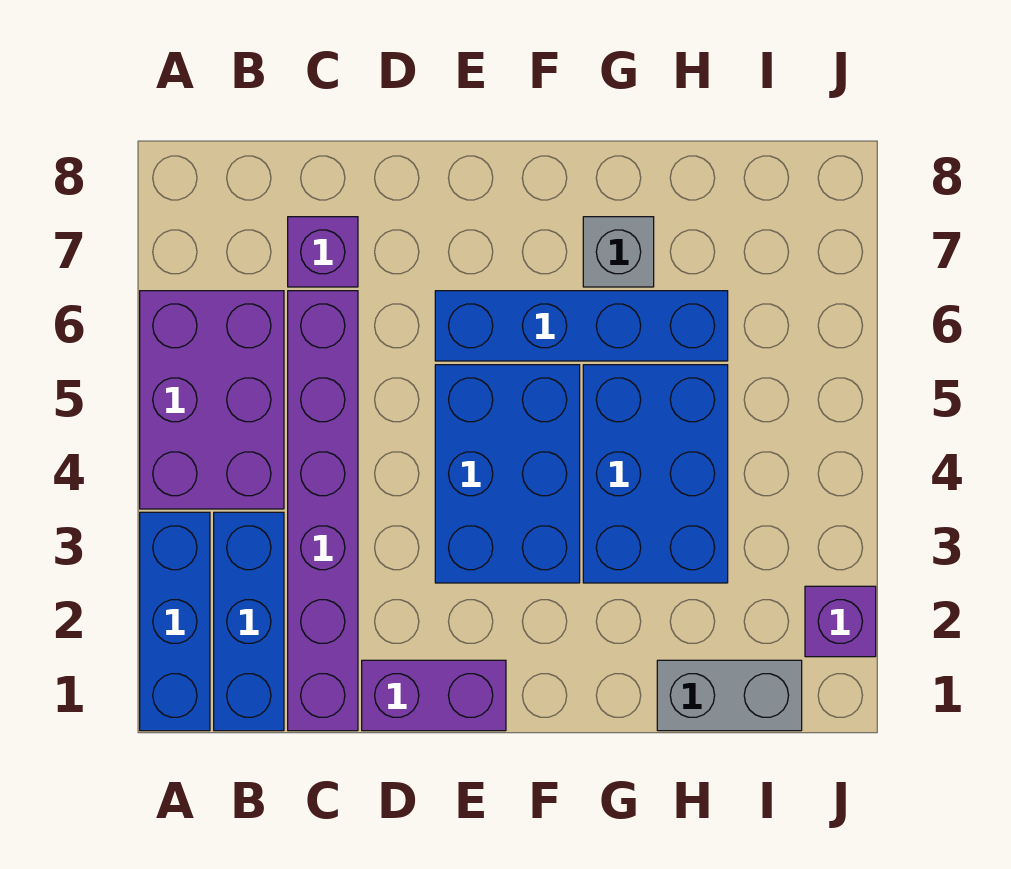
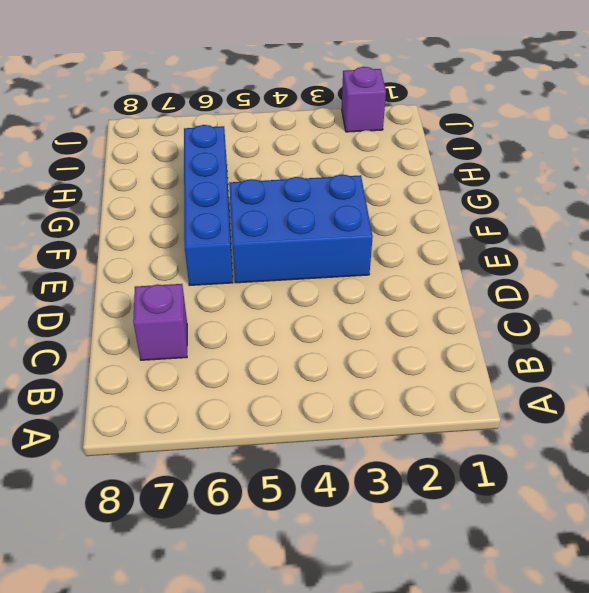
none -> blue 1x3 brick [140,512,210,731]
none -> purple 2x3 brick [140,291,284,509]
none -> blue 1x3 brick [214,512,284,731]

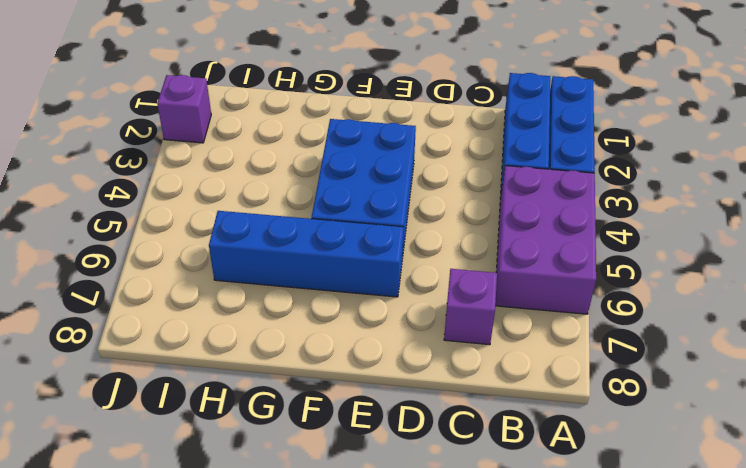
none -> purple 1x6 brick [288,291,358,731]
none -> purple 1x2 brick [362,660,506,731]
none -> blue 2x3 brick [583,365,728,583]

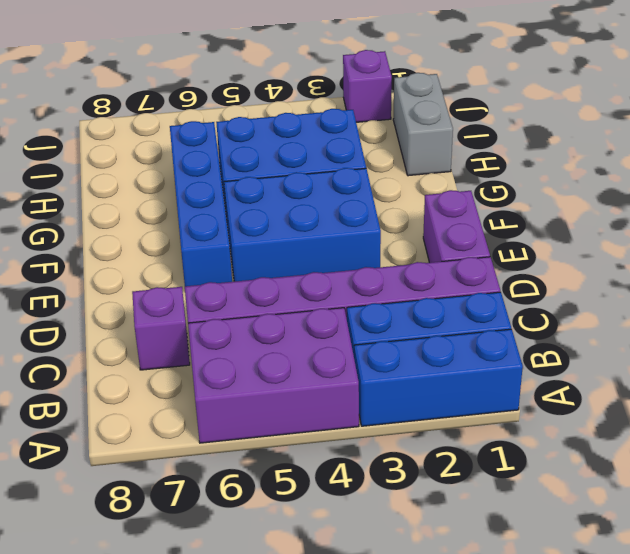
none -> grey 1x1 brick [583,217,654,287]

